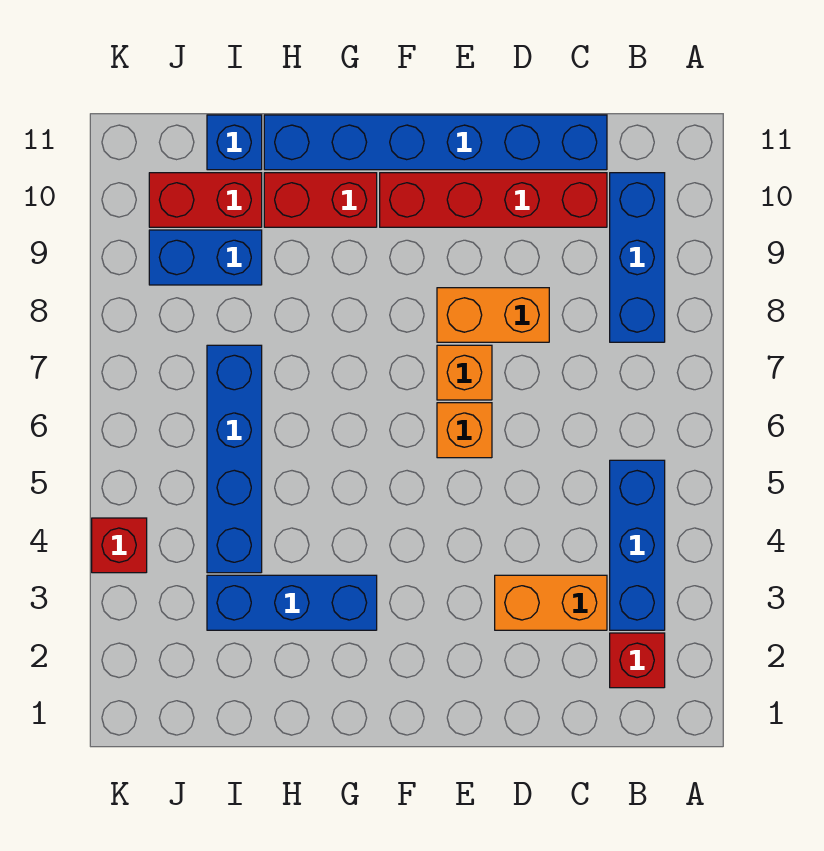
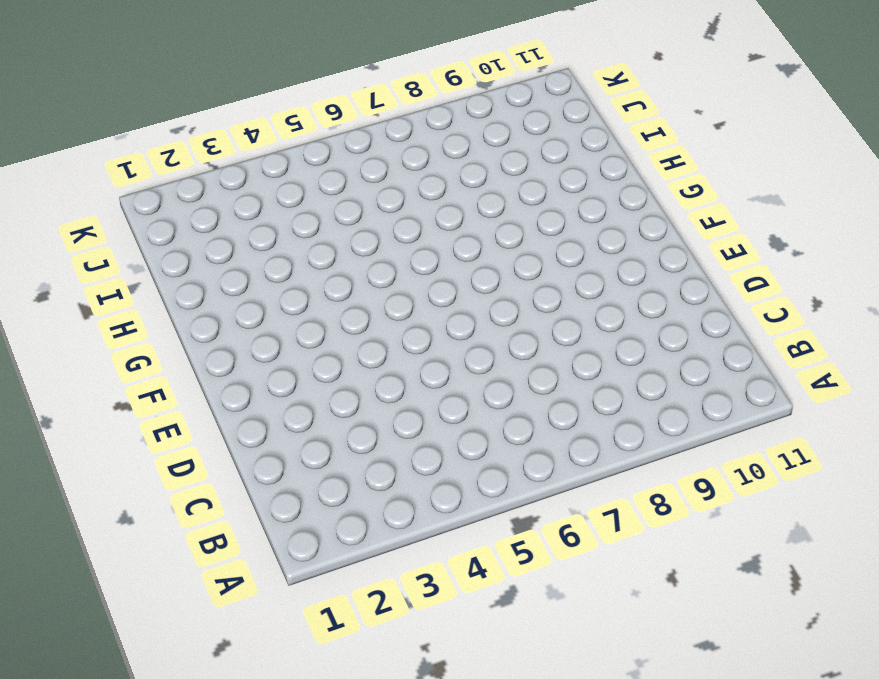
none -> red 1x1 brick [610,633,665,688]
none -> blue 1x3 brick [610,460,665,630]
none -> blue 1x3 brick [610,173,665,342]

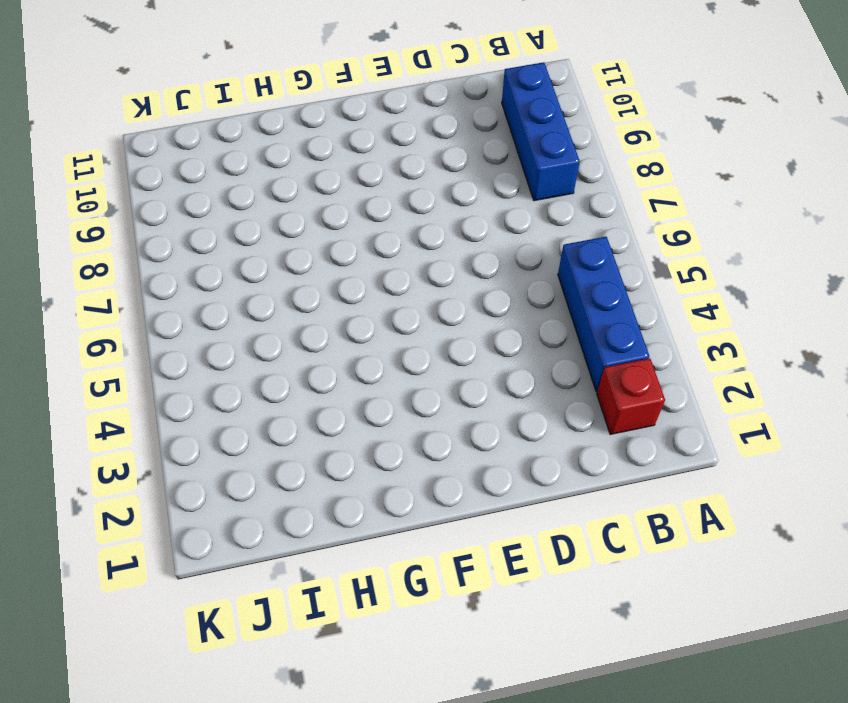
none -> orange 1x2 brick [495,575,607,630]
none -> red 1x4 brick [380,173,607,227]
none -> blue 1x6 brick [264,115,607,170]

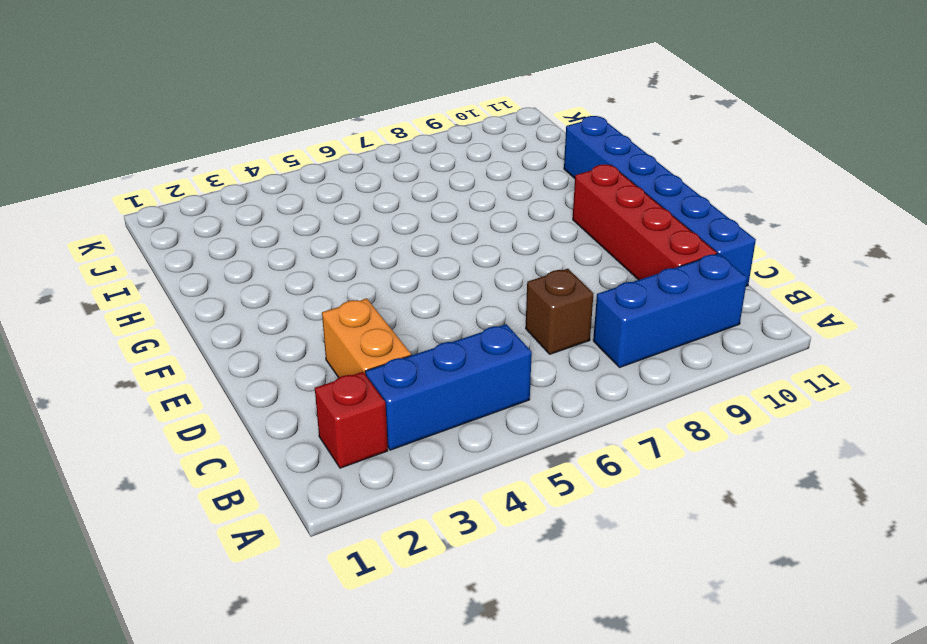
brown 1x1 brick [526,269,594,354] -> none
none -> orange 1x2 brick [437,288,549,342]
none -> orange 1x1 brick [437,403,492,458]
none -> orange 1x1 brick [437,345,492,400]

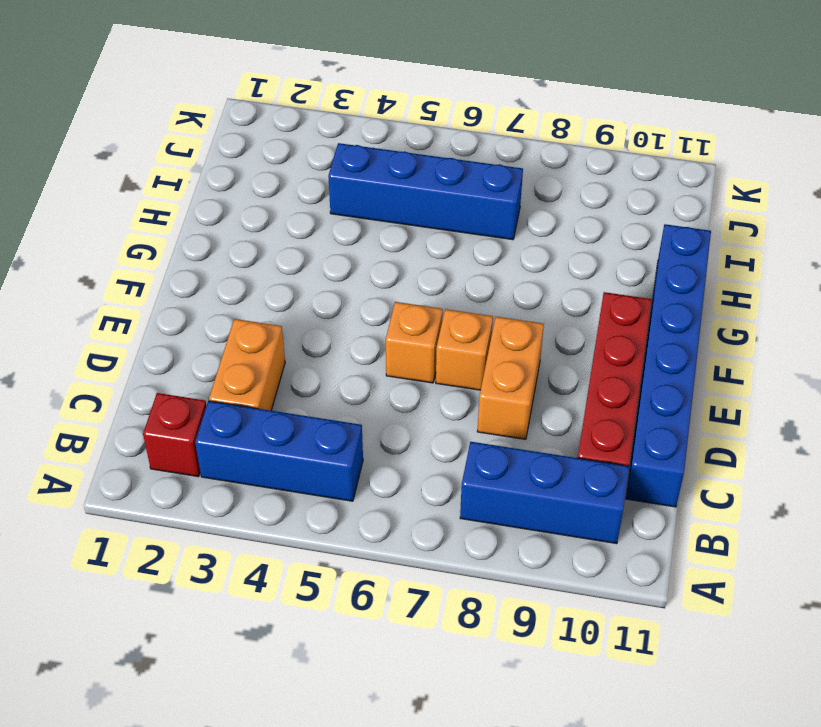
none -> blue 1x3 brick [207,575,377,630]
none -> red 1x2 brick [264,173,377,227]
none -> blue 1x2 brick [149,230,262,285]

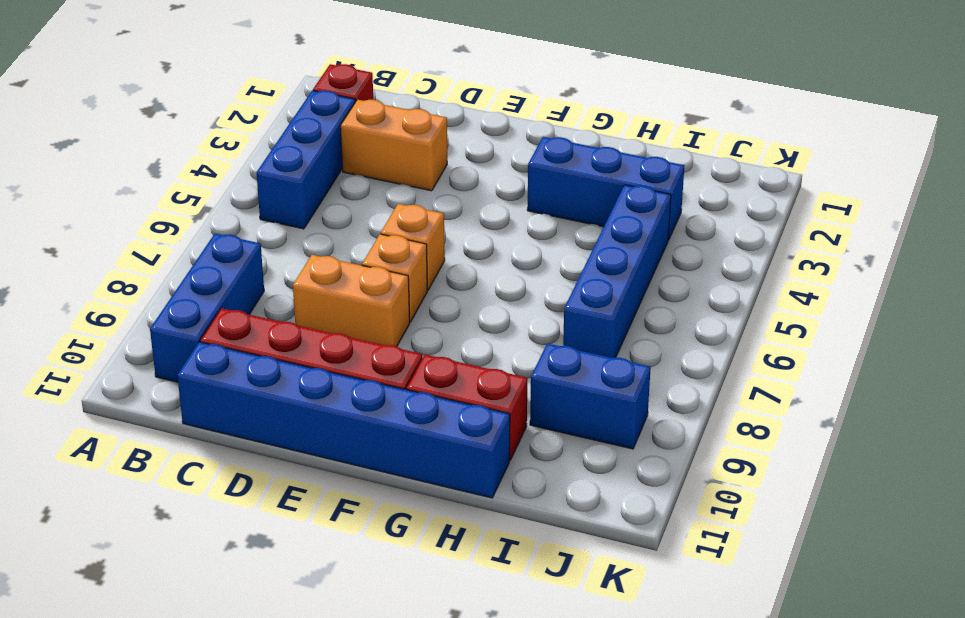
none -> red 1x2 brick [149,173,262,227]
none -> blue 1x1 brick [207,115,262,170]
none -> red 1x1 brick [92,518,147,573]

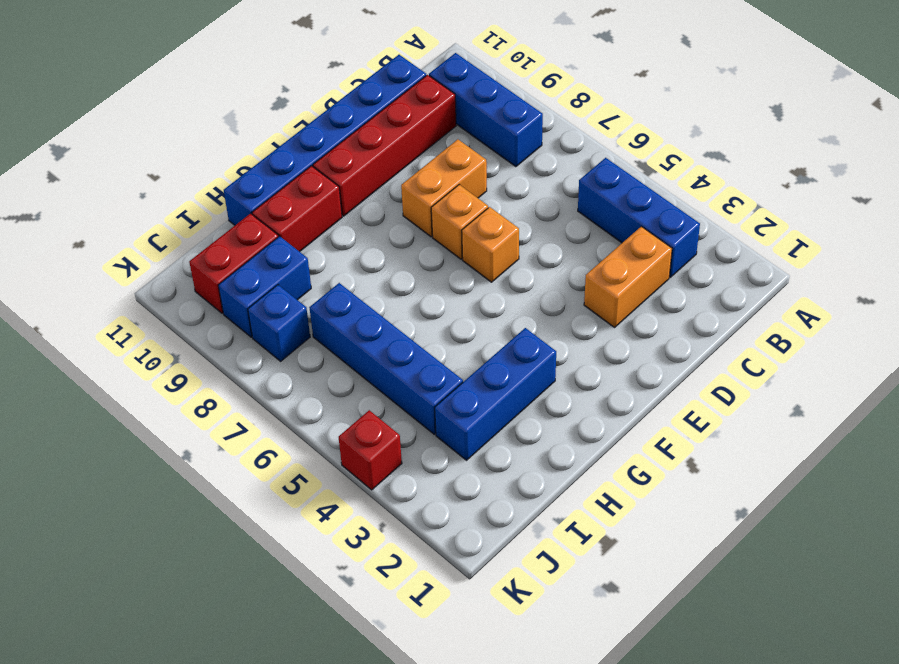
blue 1x1 brick [248,285,310,361] -> blue 1x1 brick moved to [207,115,262,170]
none -> red 1x1 brick [610,633,665,688]

